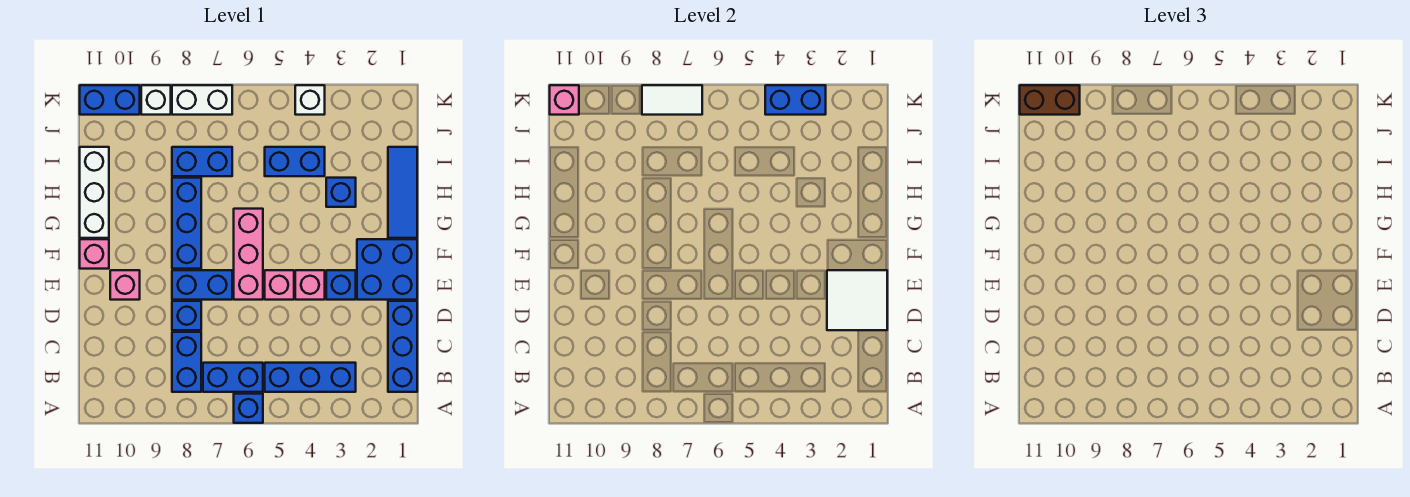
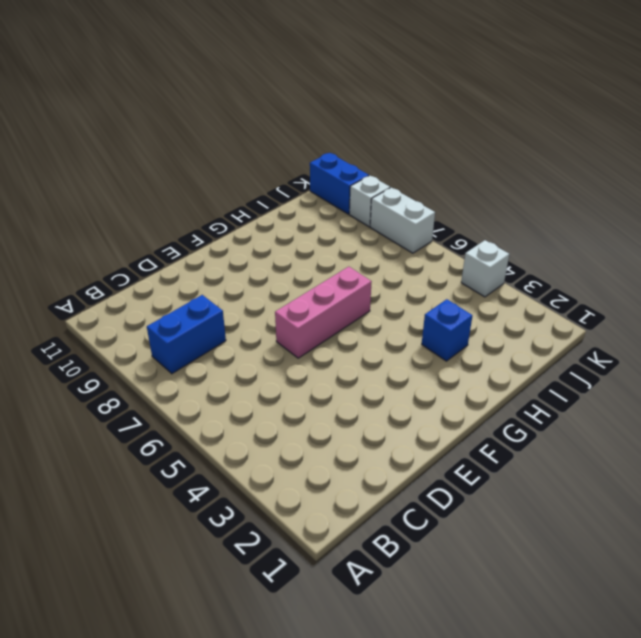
none -> blue 1x1 brick [234,394,263,423]
none -> blue 1x3 brick [388,301,417,392]
none -> blue 1x3 brick [265,363,356,392]

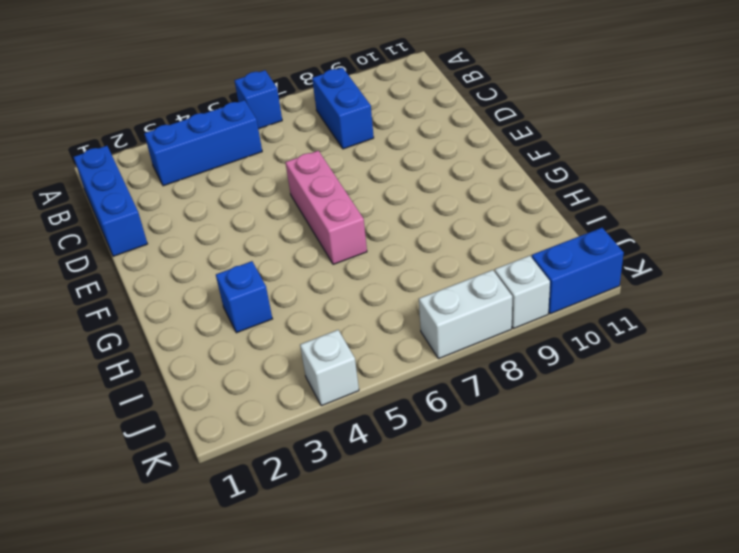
none -> blue 1x2 brick [203,363,263,392]
none -> blue 1x1 brick [172,301,201,330]
none -> blue 2x2 brick [357,239,417,300]

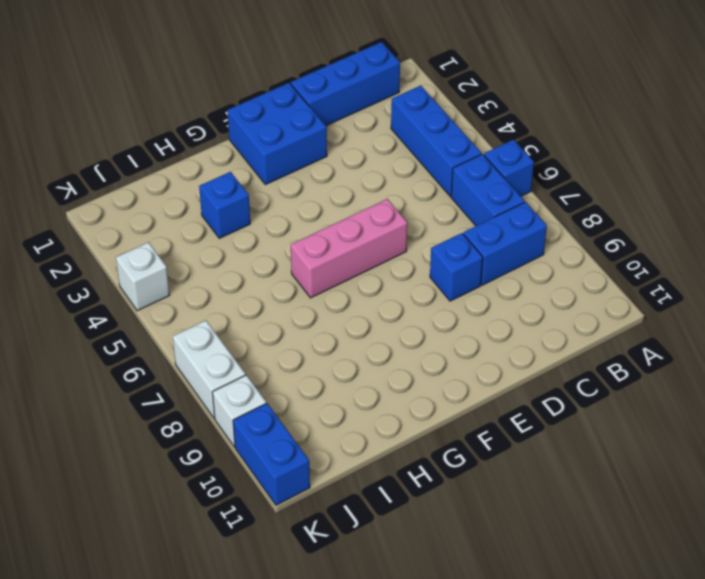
none -> blue 1x1 brick [326,270,356,300]
none -> pink 1x1 brick [295,270,325,300]
none -> pink 1x1 brick [265,270,294,300]

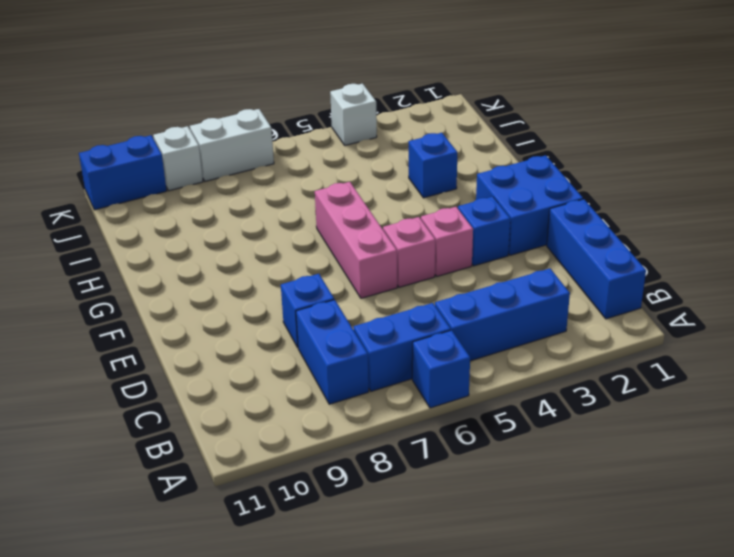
none -> blue 1x2 brick [172,270,232,300]
none -> pink 1x1 brick [110,270,140,300]
none -> blue 1x3 brick [172,178,201,269]

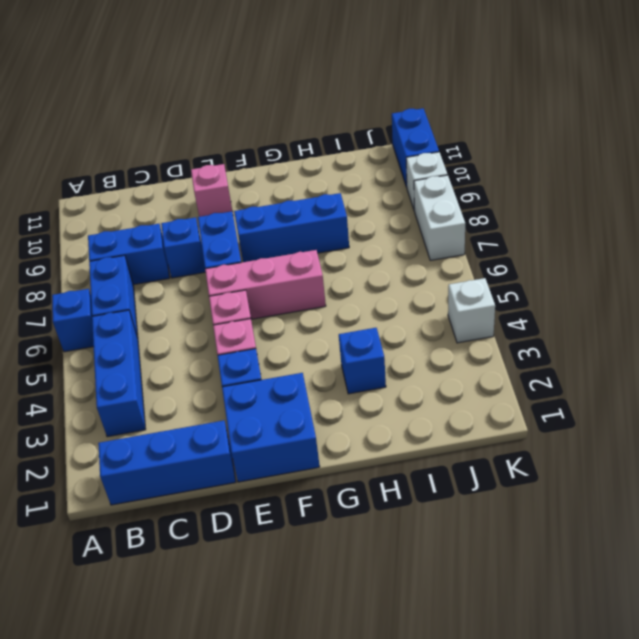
none -> pink 1x1 brick [80,239,109,269]
none -> blue 1x3 tile [388,147,417,238]
none -> white 1x3 brick [80,147,109,238]

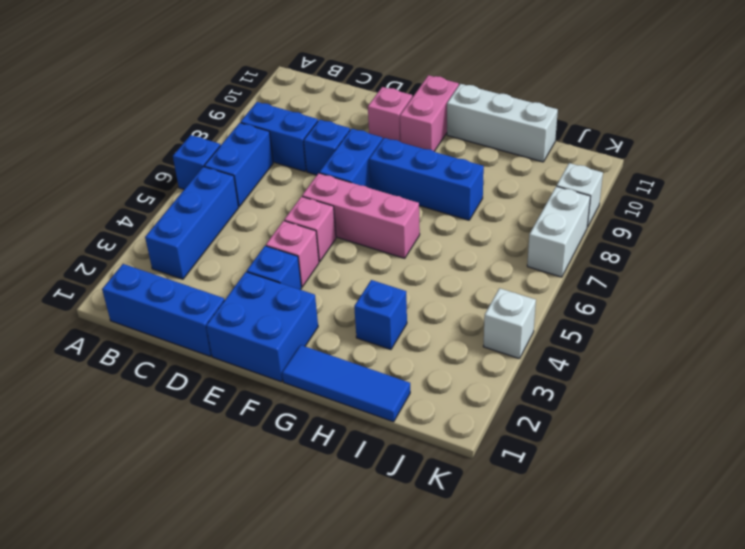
pink 1x2 brick [400,75,459,151] -> pink 1x1 brick [80,239,109,269]
none -> blue 1x2 brick [265,147,325,176]
none -> blue 1x2 brick [172,147,232,176]
none -> blue 1x2 brick [80,85,140,115]

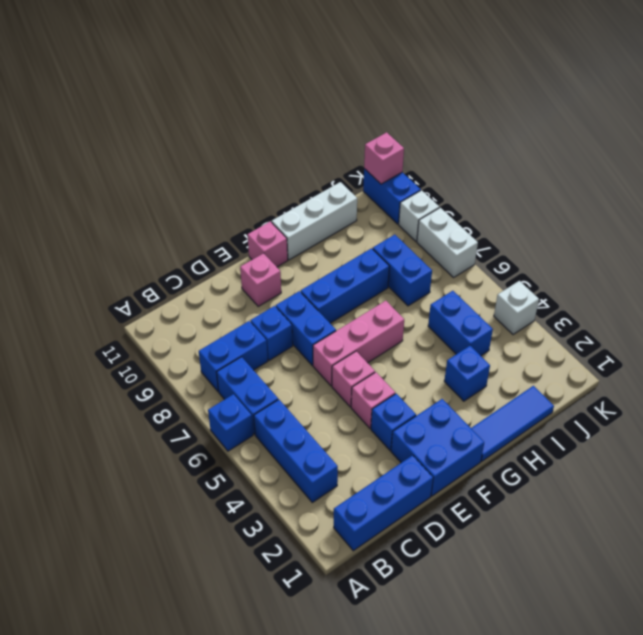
none -> white 2x2 tile [827,270,887,330]
none -> blue 1x2 brick [765,85,826,115]
none -> white 1x2 tile [642,85,702,115]

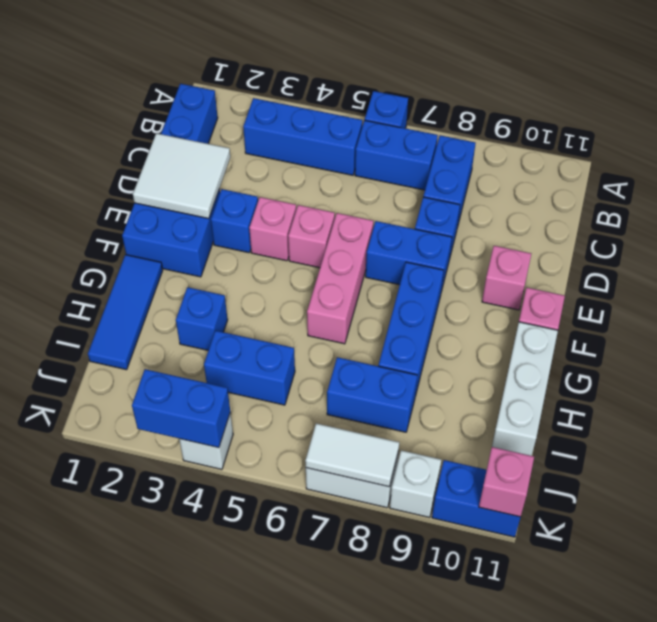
none -> brown 1x2 brick [1020,85,1080,115]

